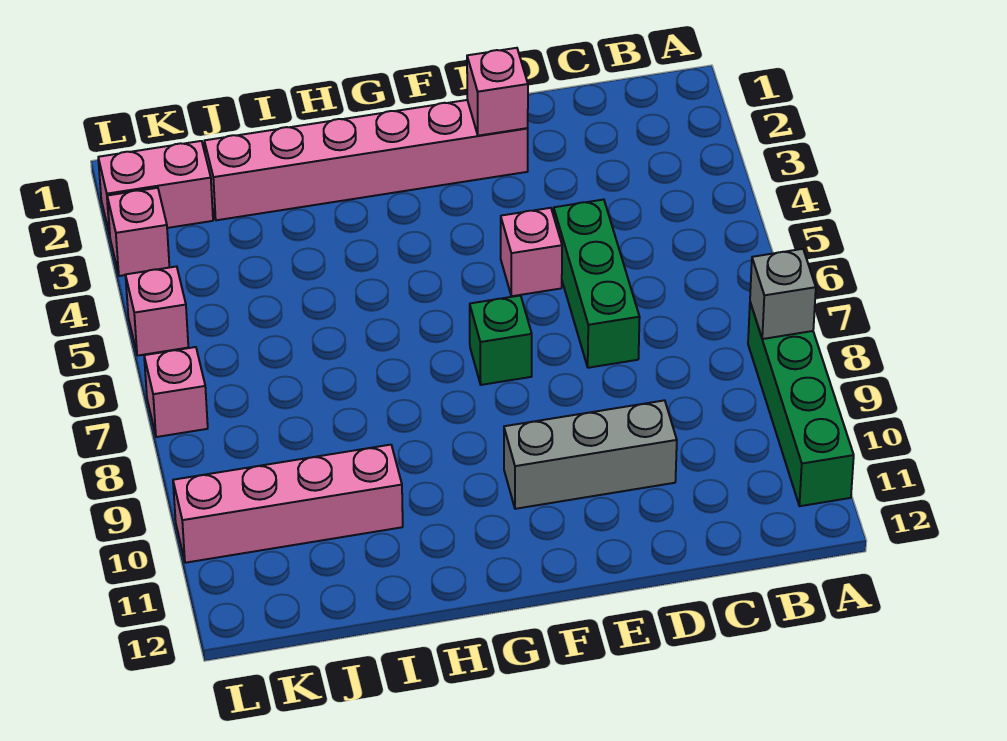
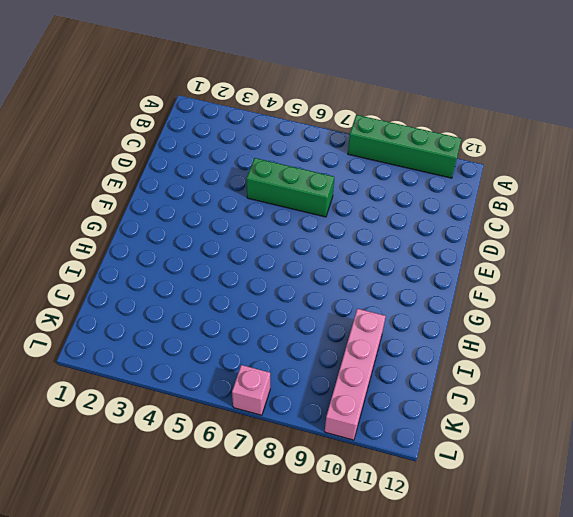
none -> grey 1x3 brick [504,400,677,509]
none -> pink 1x6 brick [204,100,528,220]
none -> pink 1x1 brick [501,208,562,296]

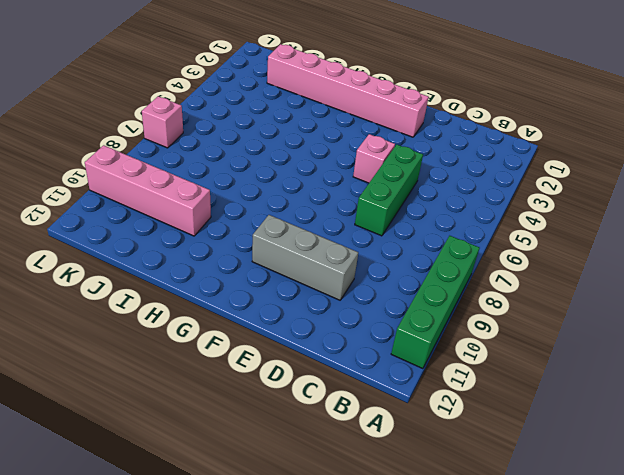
none -> green 1x1 brick [470,296,532,385]
none -> pink 1x2 brick [98,141,213,235]
none -> pink 1x1 brick [107,188,170,276]

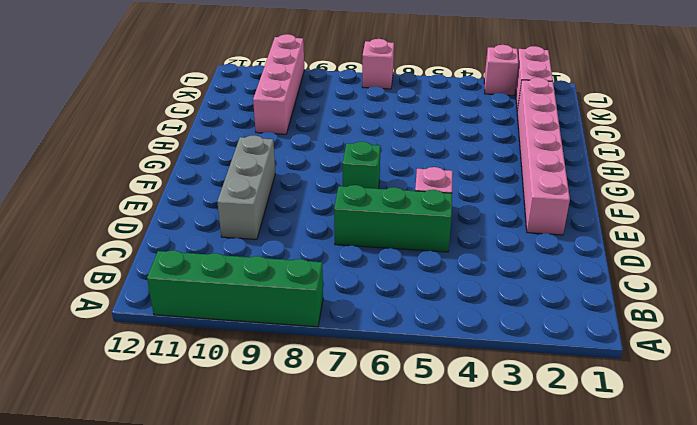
none -> pink 1x1 brick [126,266,188,356]
none -> grey 1x1 brick [750,249,816,339]
none -> pink 1x1 brick [467,48,528,136]

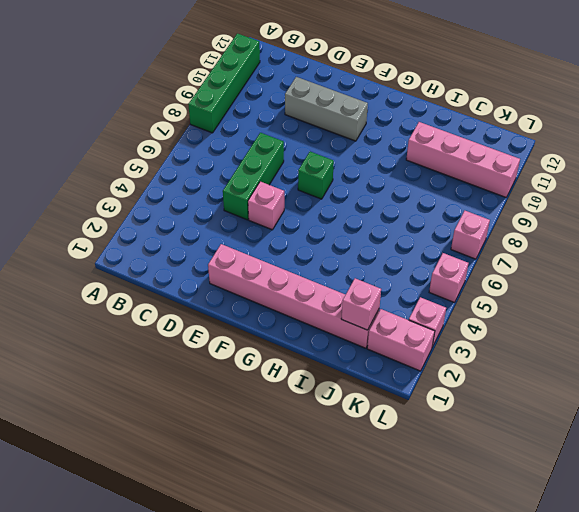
pink 1x1 brick [341,278,381,330] -> pink 1x1 brick moved to [467,48,528,136]
none -> grey 1x1 brick [750,249,816,339]

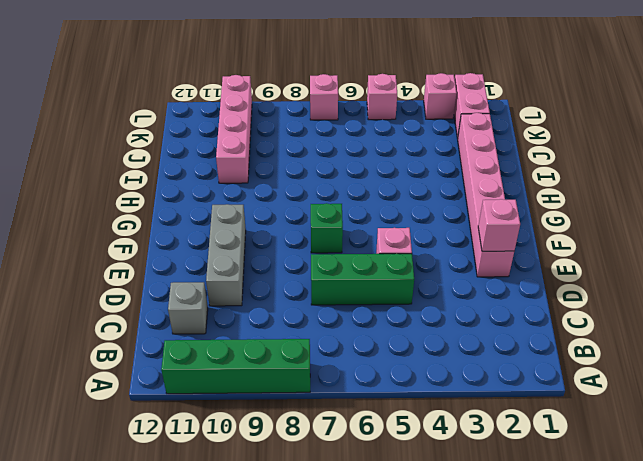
grey 1x1 brick [168,282,208,334] -> grey 1x1 brick moved to [750,249,816,339]

